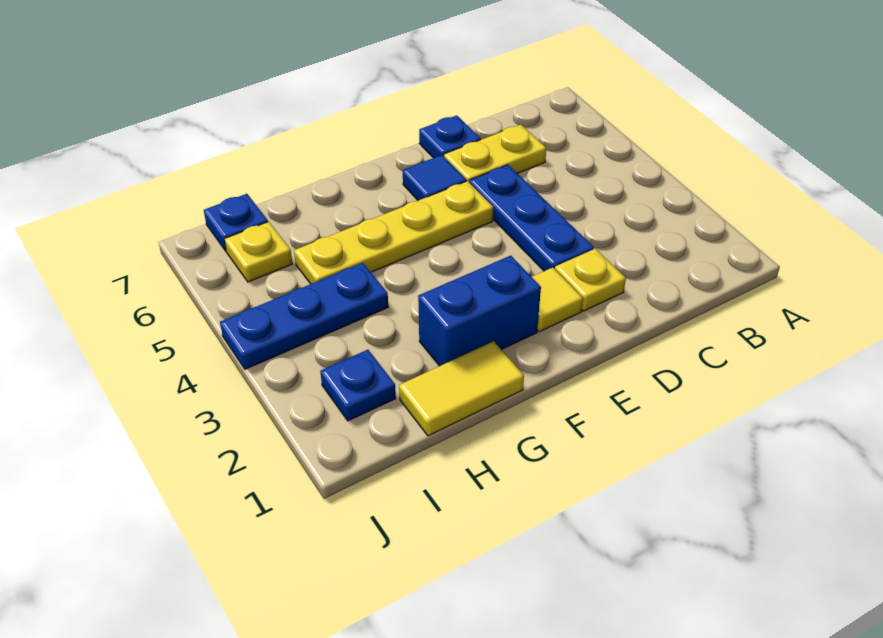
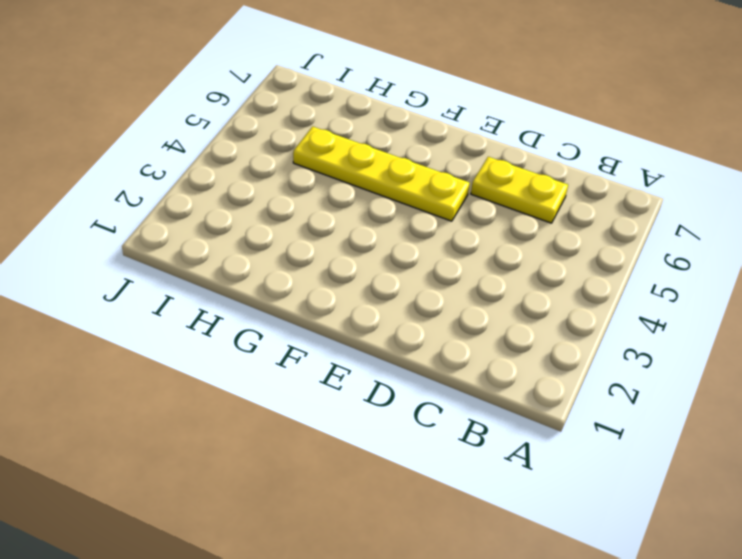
none -> yellow 1x1 plate [555,249,626,311]
none -> blue 1x3 plate [470,165,594,271]
none -> blue 1x1 plate [419,115,481,158]

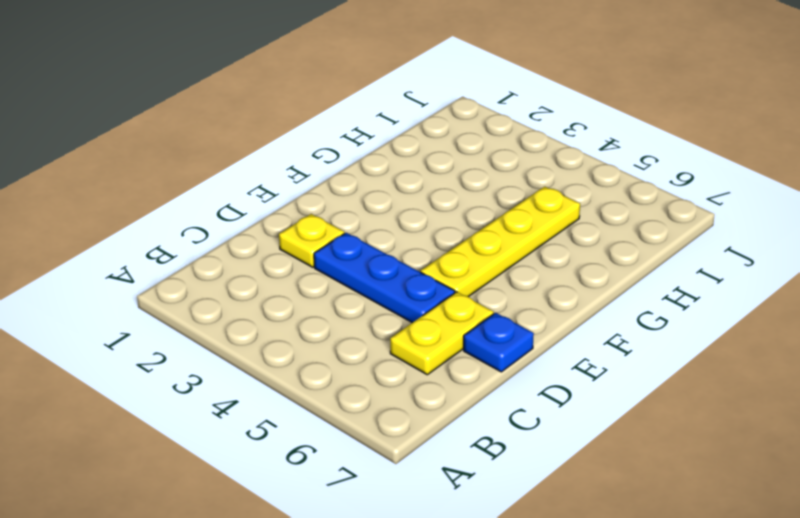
none -> yellow 1x1 tile [532,268,583,332]
none -> blue 1x1 tile [403,155,466,200]
none -> blue 1x2 brick [418,256,541,366]

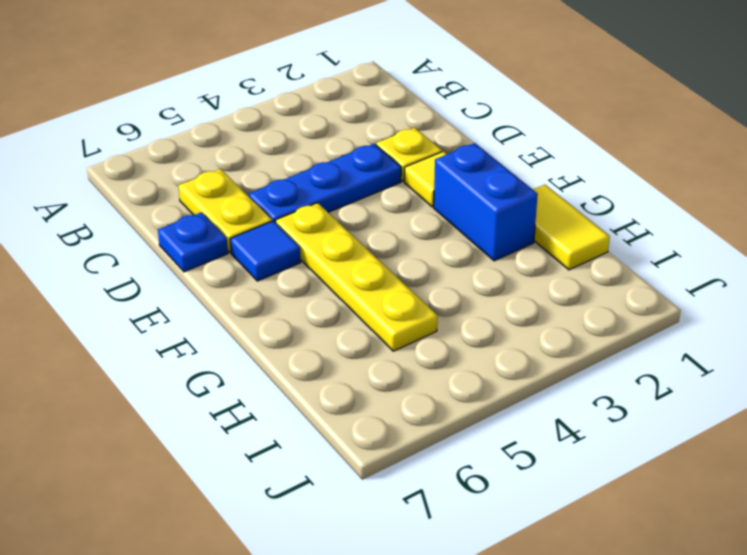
none -> blue 1x3 plate [220,263,388,369]
none -> blue 1x1 plate [320,350,396,421]
none -> yellow 1x1 plate [225,222,292,282]

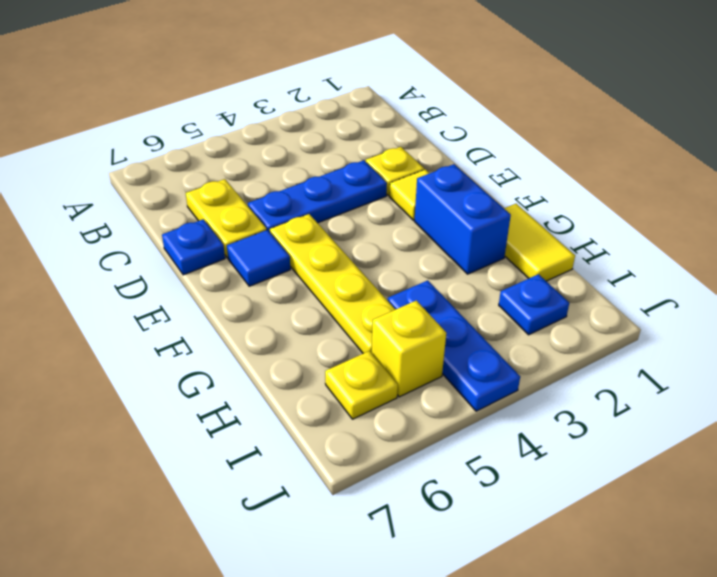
yellow 1x1 brick [372,300,446,397] -> none
none -> blue 1x1 plate [204,194,268,252]

